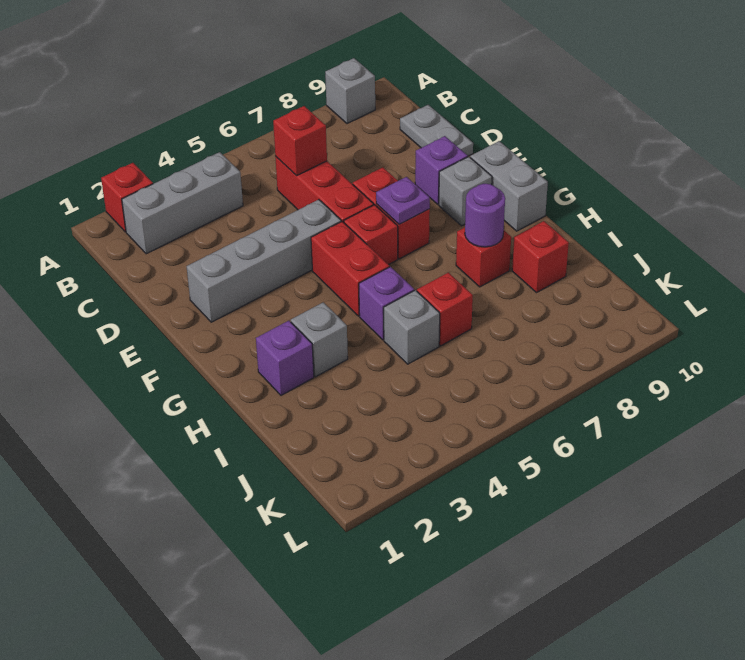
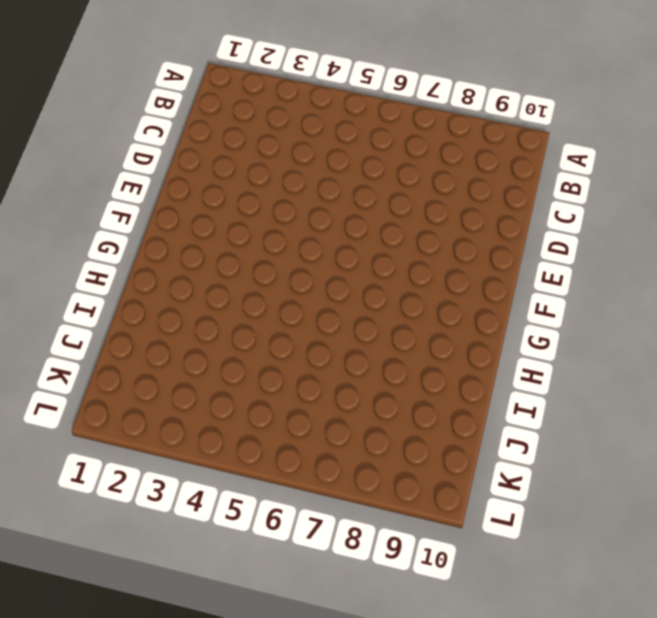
none -> red 1x1 brick [101,163,153,232]
none -> grey 1x1 brick [325,58,375,124]
none -> grey 1x3 brick [122,152,243,254]

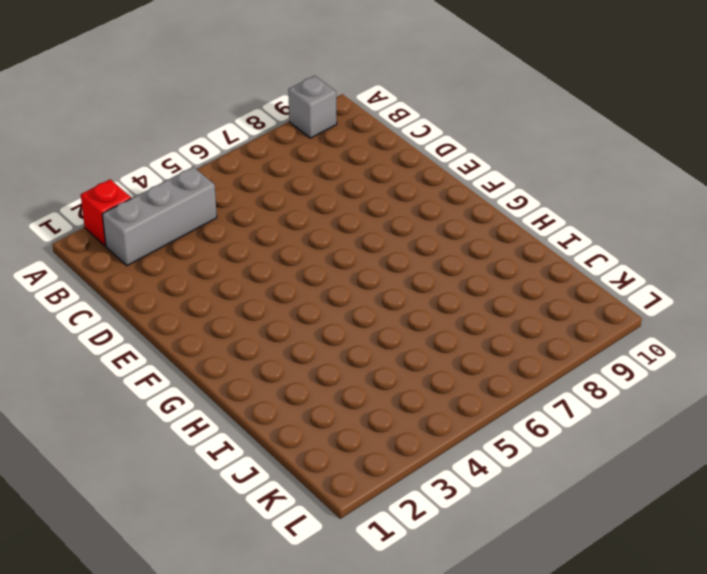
none -> red 1x3 brick [275,156,374,222]
none -> grey 1x2 plate [400,105,473,156]
none -> grey 1x4 brick [187,200,341,322]

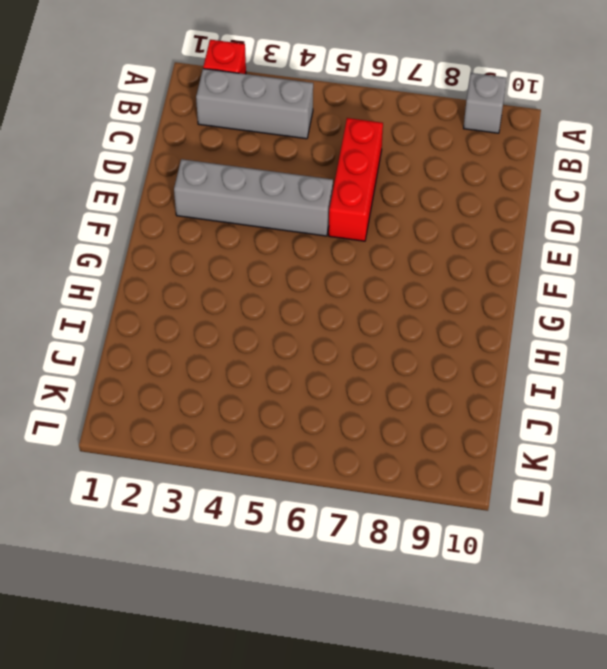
none -> grey 1x2 plate [400,105,473,156]
none -> red 1x2 brick [353,167,430,259]
none -> purple 1x1 brick [415,136,468,204]

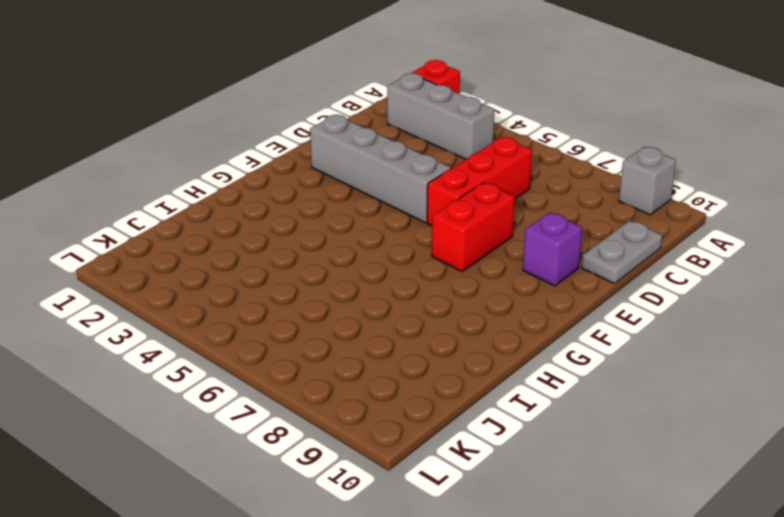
none -> red 1x2 brick [311,221,389,316]
none -> red 1x1 brick [344,205,398,265]
none -> grey 1x1 brick [439,157,492,226]

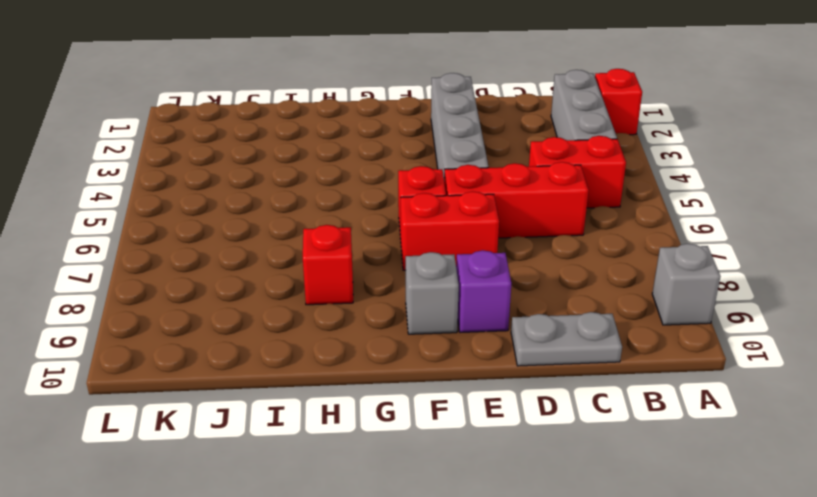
red 1x2 brick [529,136,626,208] -> red 1x2 brick moved to [311,221,389,316]
none -> grey 1x2 brick [470,141,548,231]
none -> purple 1x1 brick [256,321,314,396]
none -> grey 1x1 brick [291,302,348,377]

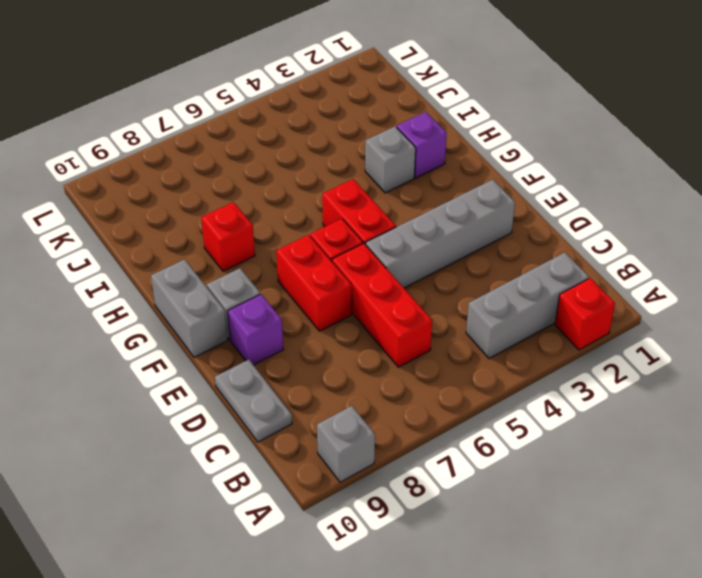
none -> purple 1x1 brick [359,267,414,340]
none -> grey 1x1 brick [384,290,440,364]
none -> red 1x1 brick [417,272,473,346]

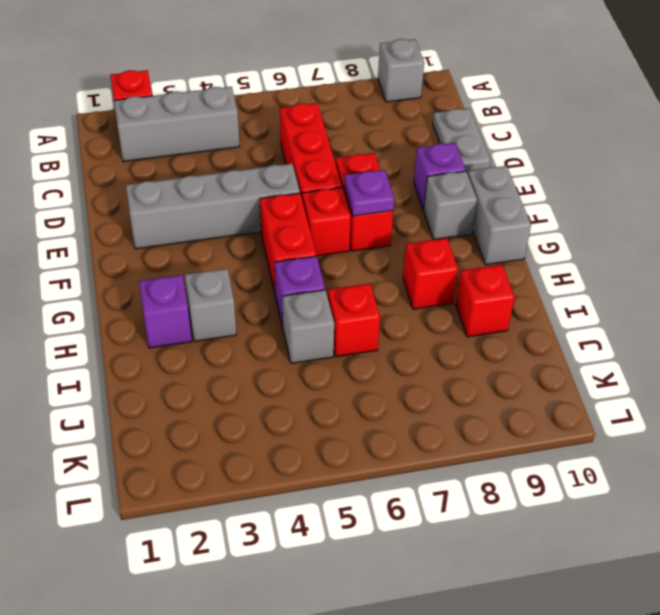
none -> red 1x1 brick [273,106,327,176]
none -> purple 1x1 round brick [465,184,505,247]

